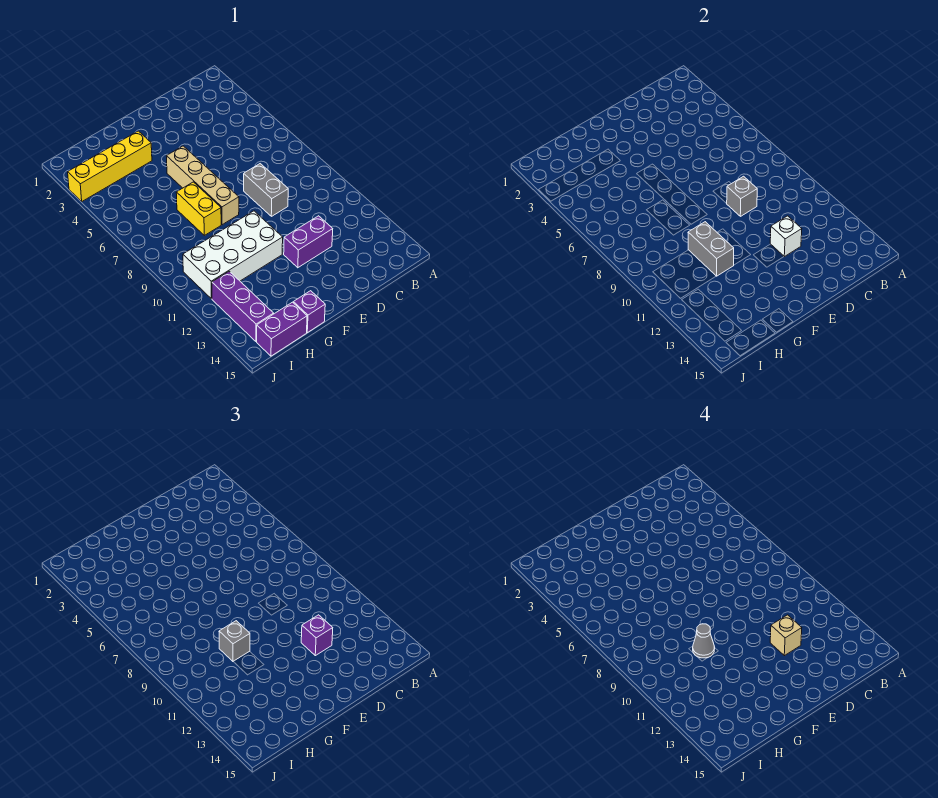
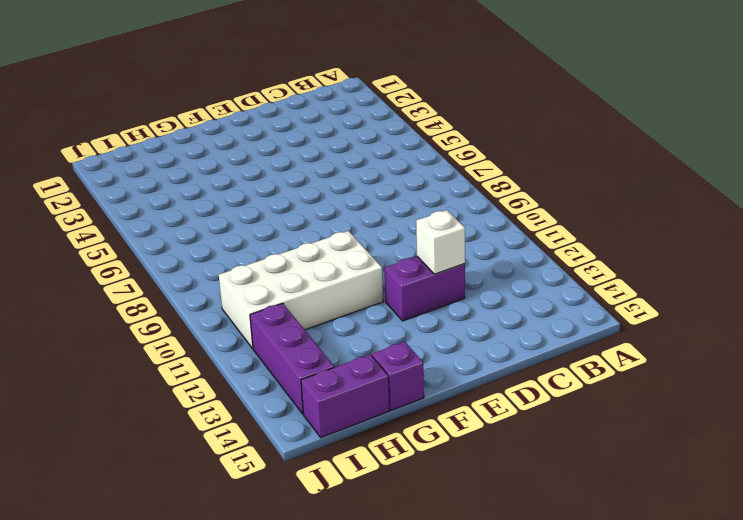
none -> grey 1x2 brick [244,164,288,216]
none -> tan 1x4 brick [167,146,239,225]
none -> yellow 1x4 brick [68,131,152,201]

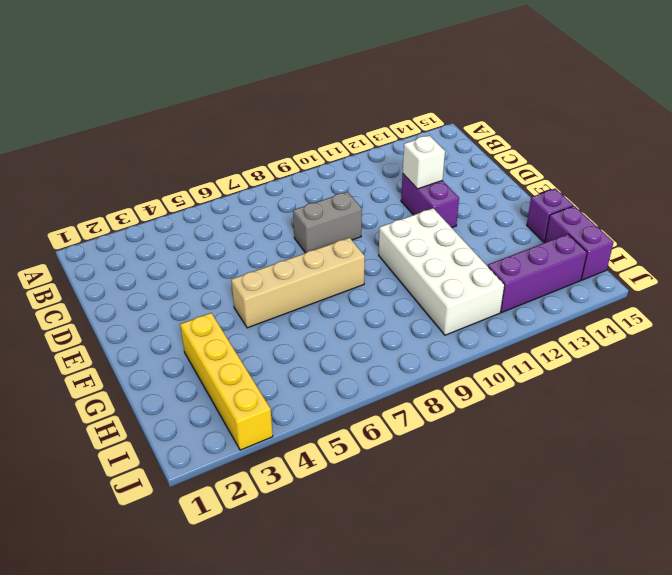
none -> yellow 1x2 brick [176,182,221,235]
none -> grey 1x1 brick [726,176,757,216]
none -> grey 1x2 brick [688,222,734,276]

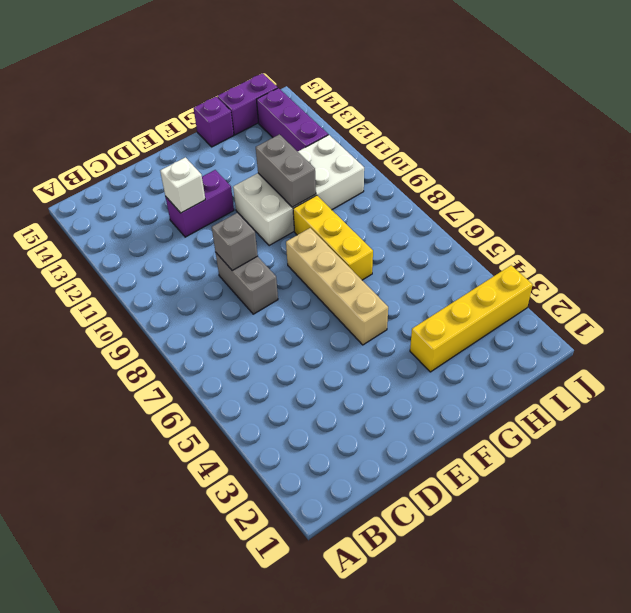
yellow 1x3 brick [293,195,373,280] -> yellow 1x2 brick [176,182,221,235]
none -> purple 1x1 brick [301,615,333,656]
none -> grey 1x1 brick [219,621,250,661]
none -> tan 1x1 brick [770,615,802,656]

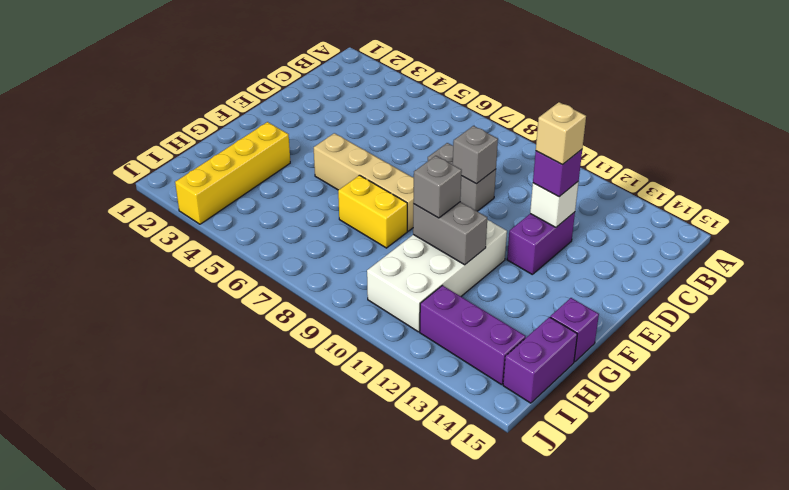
none -> grey 1x1 cone [693,624,715,658]

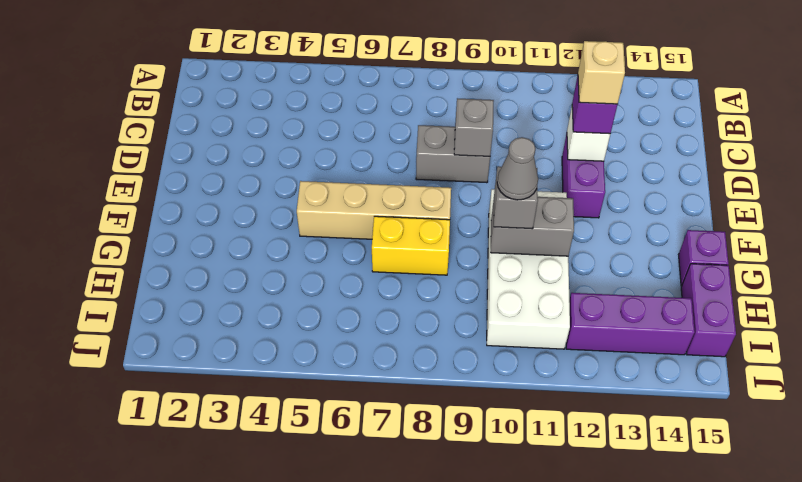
none -> yellow 1x4 brick [68,131,152,201]

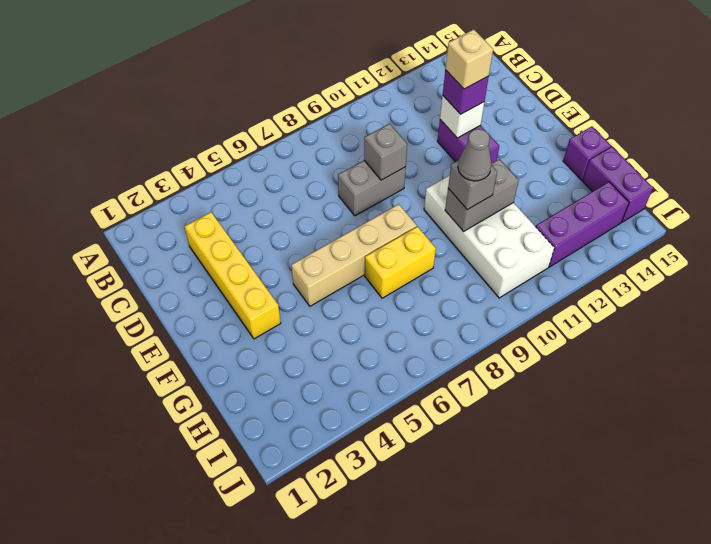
yellow 1x4 brick [184,212,281,339] -> yellow 1x4 brick moved to [68,131,152,201]

